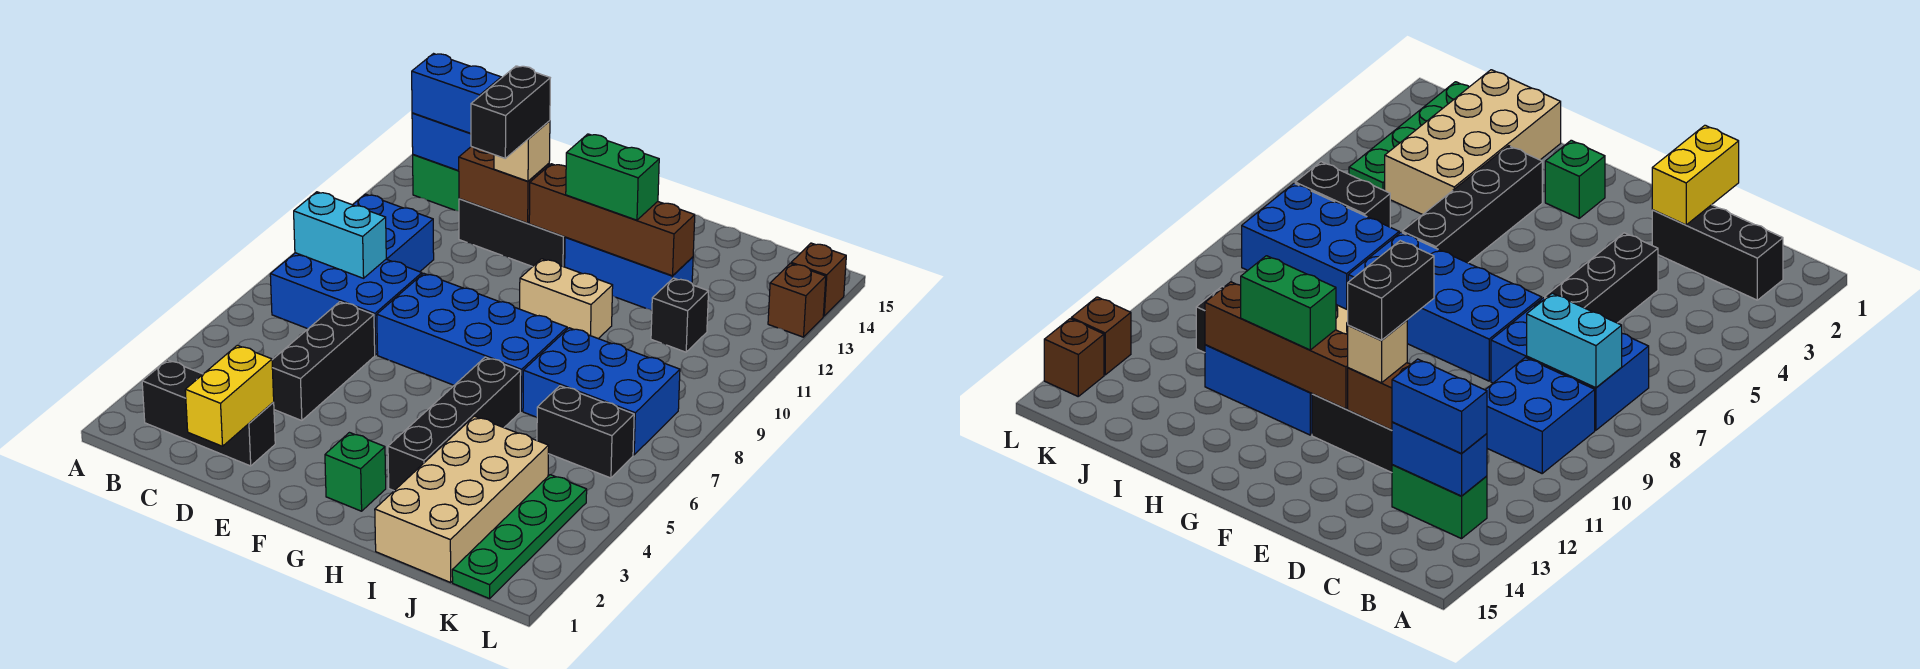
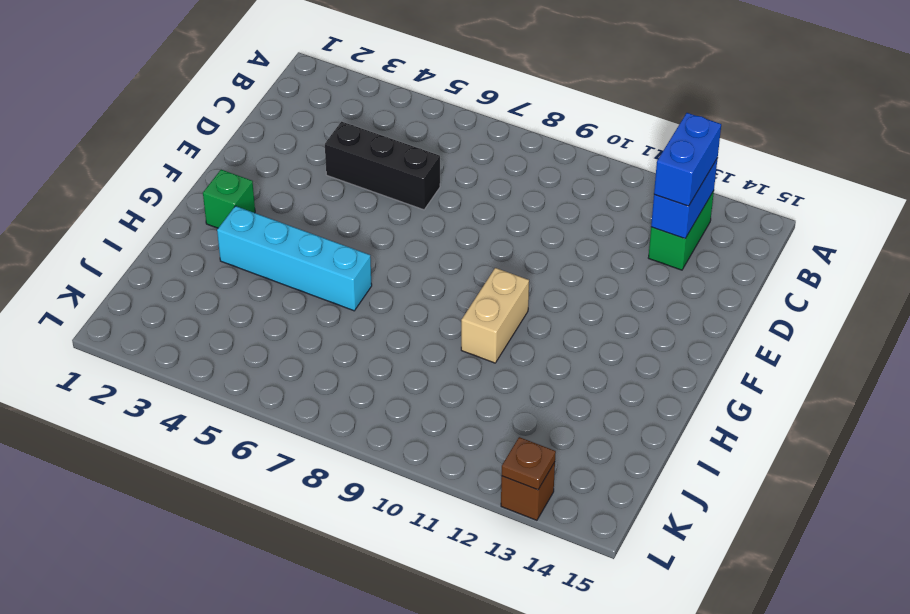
cyan 1x4 brick [217,206,372,311] -> black 1x4 brick [388,357,521,491]
brown 1x1 plate [502,437,556,490] -> none
none -> black 1x3 brick [142,360,275,466]
none -> blue 2x3 brick [270,253,422,355]
none -> blue 2x2 brick [353,194,434,272]

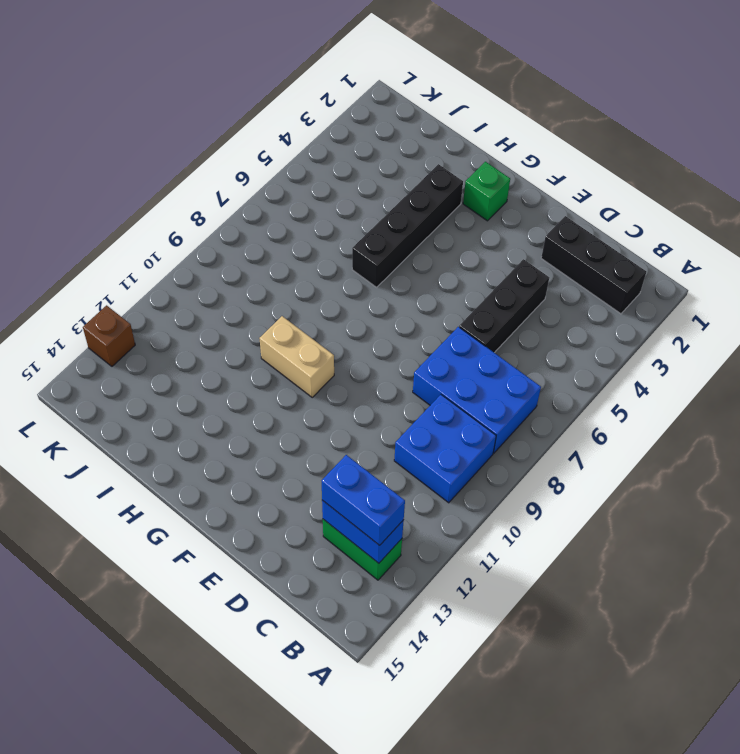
none -> black 1x3 brick [459,199,565,267]
none -> blue 2x4 brick [377,273,567,411]
none -> blue 1x3 brick [565,237,693,311]

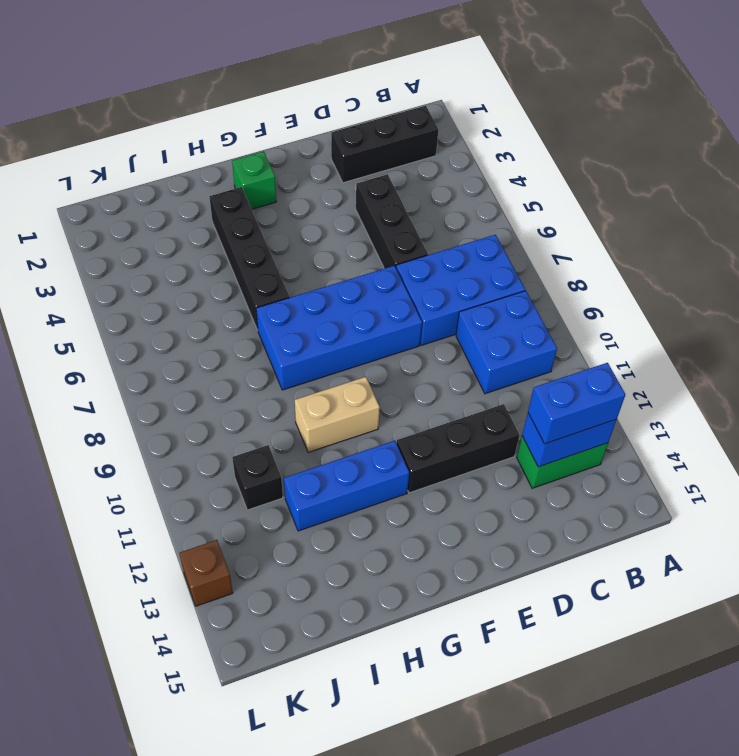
none -> tan 2x4 brick [375,416,549,582]
none -> blue 2x3 brick [523,328,680,455]
none -> black 1x2 brick [537,386,634,478]

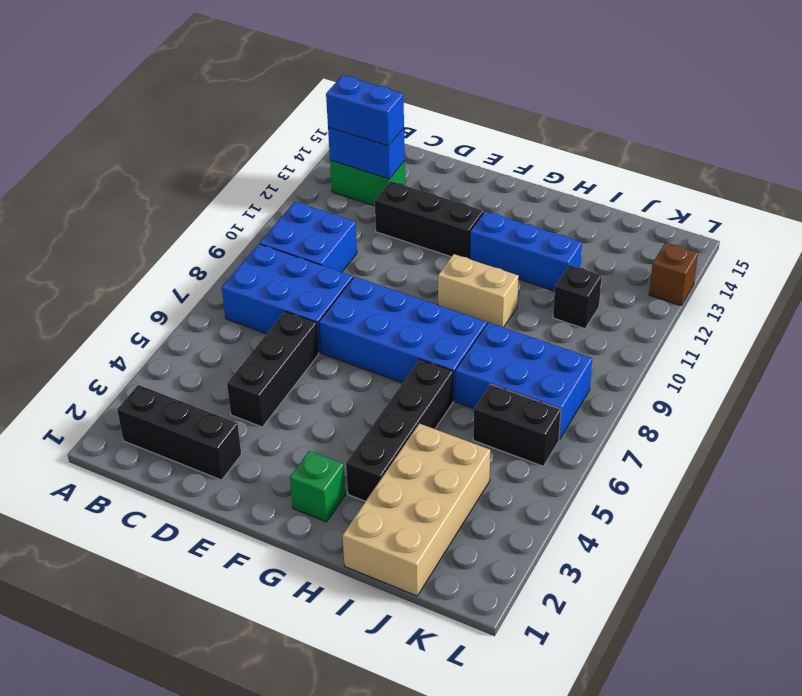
none -> green 1x4 plate [452,475,587,599]
none -> brown 1x1 brick [791,243,846,316]
none -> cyan 1x2 brick [294,192,386,278]

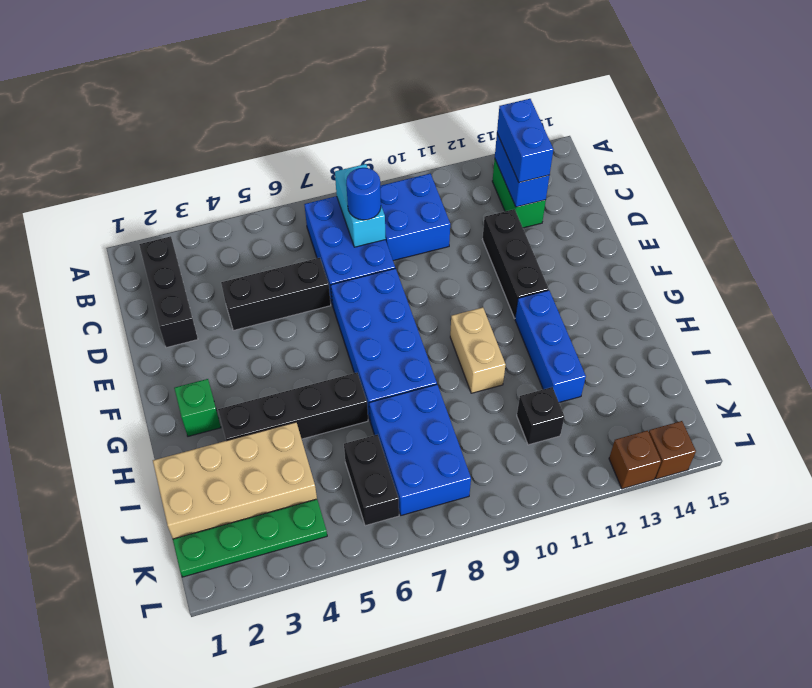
blue 1x1 round brick [346,168,381,220] -> none
none -> yellow 1x2 brick [185,345,274,446]
none -> brown 1x2 brick [459,147,549,223]
none -> brown 1x4 brick [529,164,695,276]

